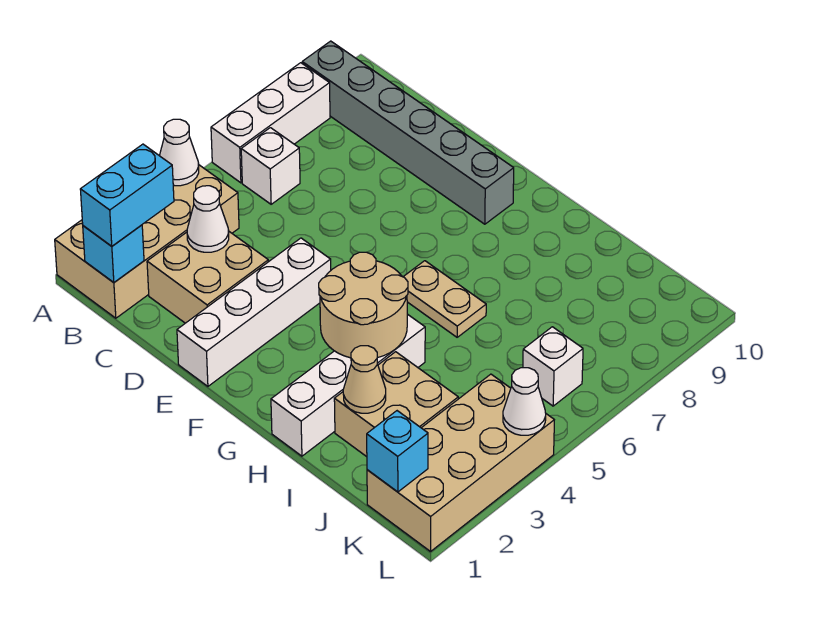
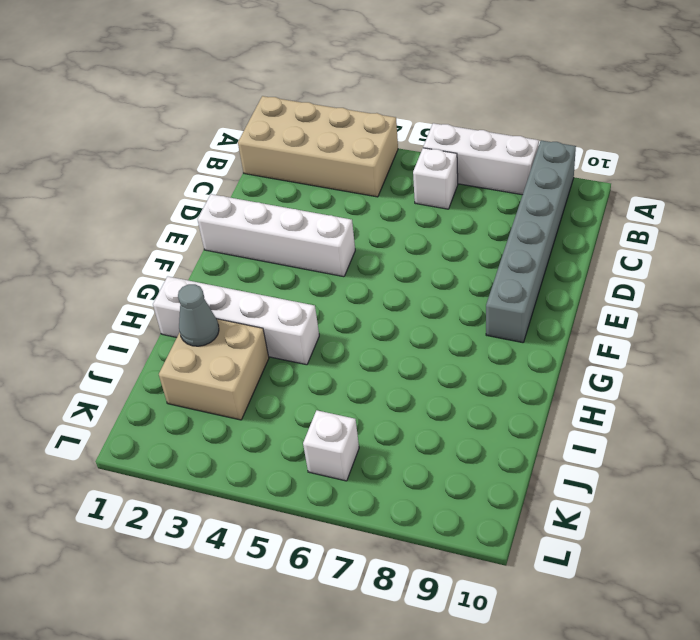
grey 1x1 cone [178,284,219,346] -> tan 1x1 cone [343,346,386,413]
none -> tan 2x2 brick [147,232,268,323]
none -> tan 1x2 plate [403,261,486,337]
none -> tan 2x4 brick [367,374,554,551]

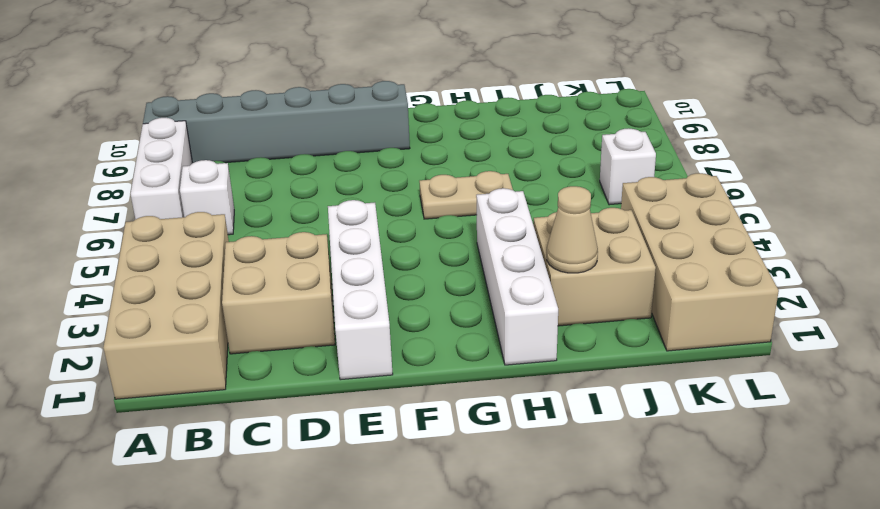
none -> white 1x1 cone [160,119,199,186]
none -> cyan 1x1 brick [83,225,144,283]
none -> white 1x1 cone [187,186,229,252]

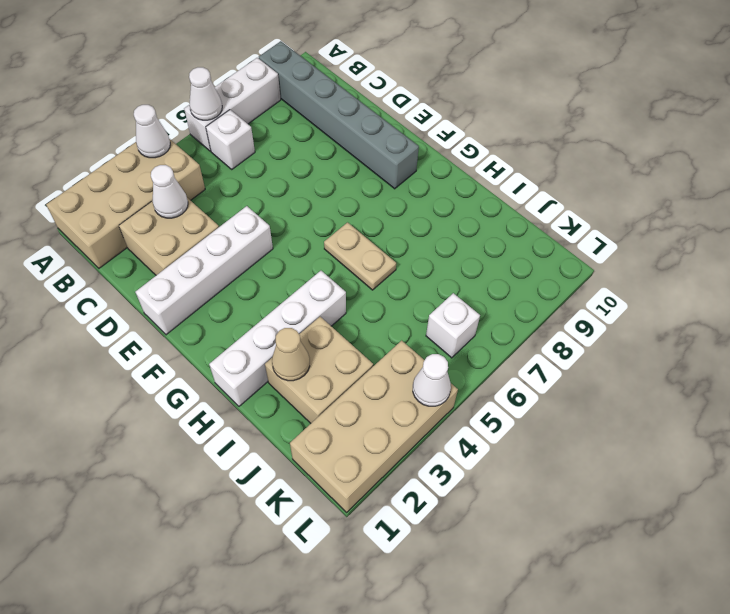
white 1x1 cone [189,67,222,120] -> none
none -> cyan 1x1 brick [83,225,144,283]
none -> tan 2x2 round brick [319,252,408,358]
none -> cyan 1x1 brick [367,411,428,492]

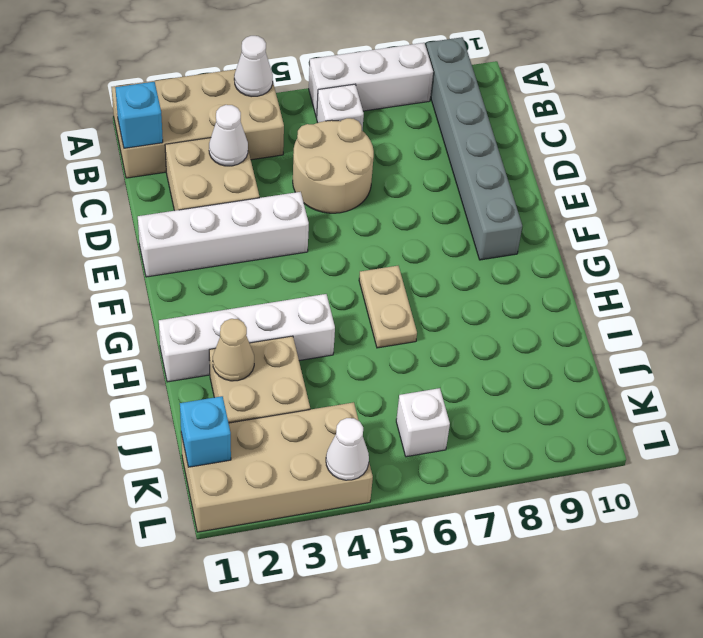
tan 2x2 round brick [293,118,374,213] -> tan 2x2 round brick moved to [319,252,408,358]
none -> cyan 1x2 brick [80,144,174,246]

